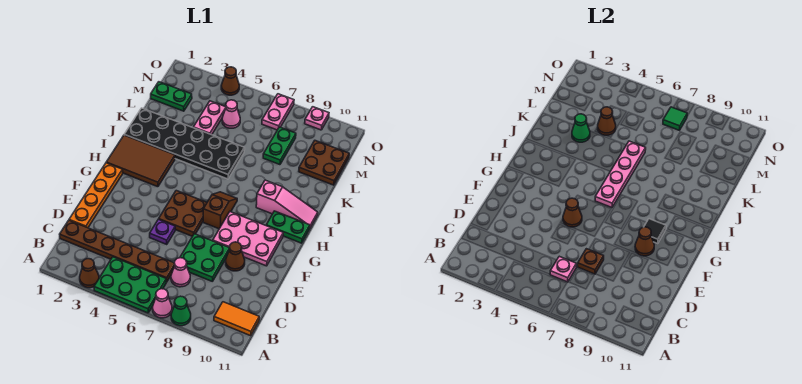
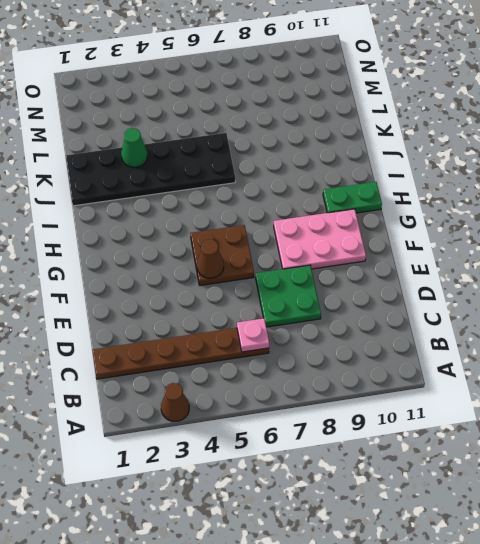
none -> green 2x3 plate [94,257,166,313]
none -> pink 1x1 cone [153,289,172,318]
none -> green 1x1 cone [171,296,191,326]
none -> orange 1x2 tile [214,302,259,336]

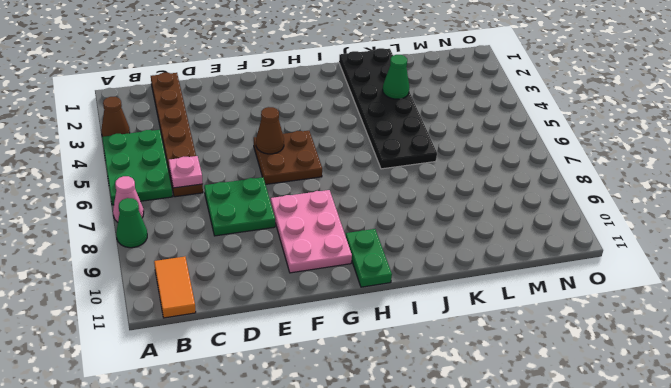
none -> pink 1x1 cone [171,258,190,287]
none -> orange 1x4 plate [69,163,123,228]
none -> purple 1x1 plate [150,219,175,245]
none -> brown 1x1 cone [226,242,245,271]

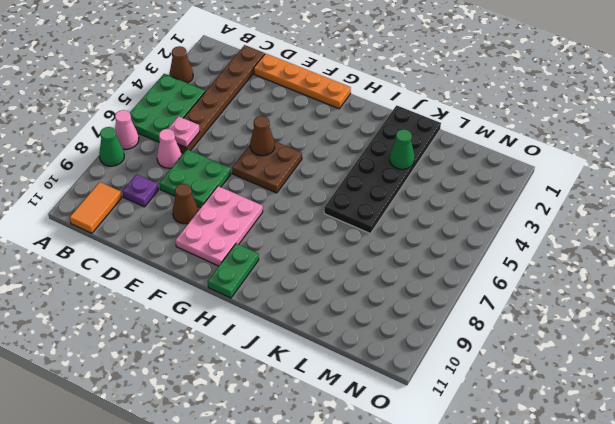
purple 1x1 plate [122,174,158,207] -> purple 1x1 plate moved to [150,219,175,245]
none -> brown 1x2 slope [203,192,237,229]
none -> brown 2x3 tile [106,135,175,187]
none -> pink 1x3 slope [256,180,318,228]
none -> pink 1x2 plate [193,101,226,135]

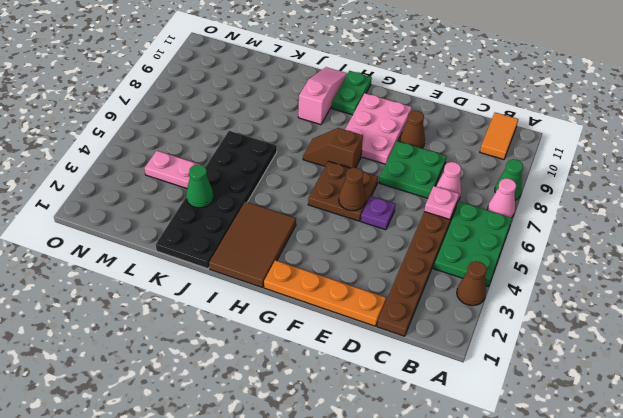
none -> green 1x2 plate [263,127,296,165]
none -> brown 2x2 plate [299,141,349,185]
none -> green 1x2 plate [151,82,192,111]
none -> pink 1x1 cone [222,100,240,128]

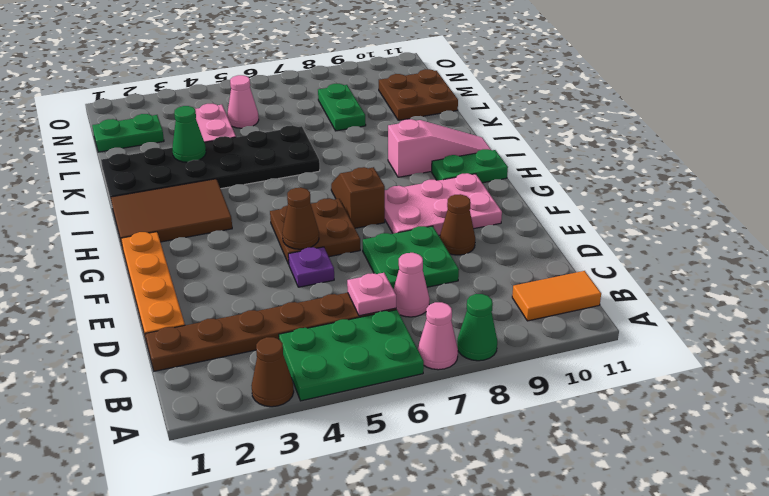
none -> pink 1x2 plate [262,94,294,130]
none -> brown 1x1 cone [221,67,239,95]
none -> pink 1x1 plate [305,107,329,130]
none -> brown 1x1 plate [578,249,604,274]

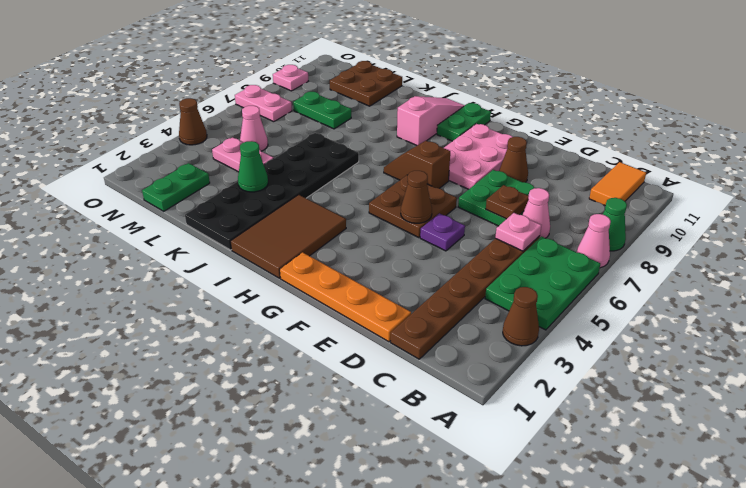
none -> brown 1x1 cone [635,227,654,256]
none -> black 1x1 tile [644,219,666,244]
none -> pink 1x4 plate [595,141,646,208]
none -> brown 1x1 cone [598,107,616,135]

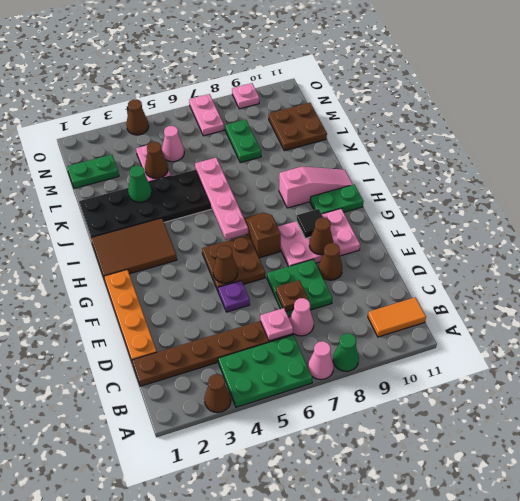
none -> green 1x1 tile [663,107,687,130]

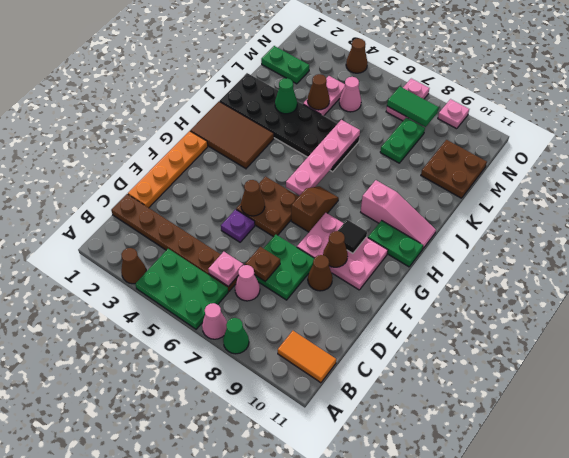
green 1x2 tile [387,87,439,127] -> green 1x1 tile [663,107,687,130]

